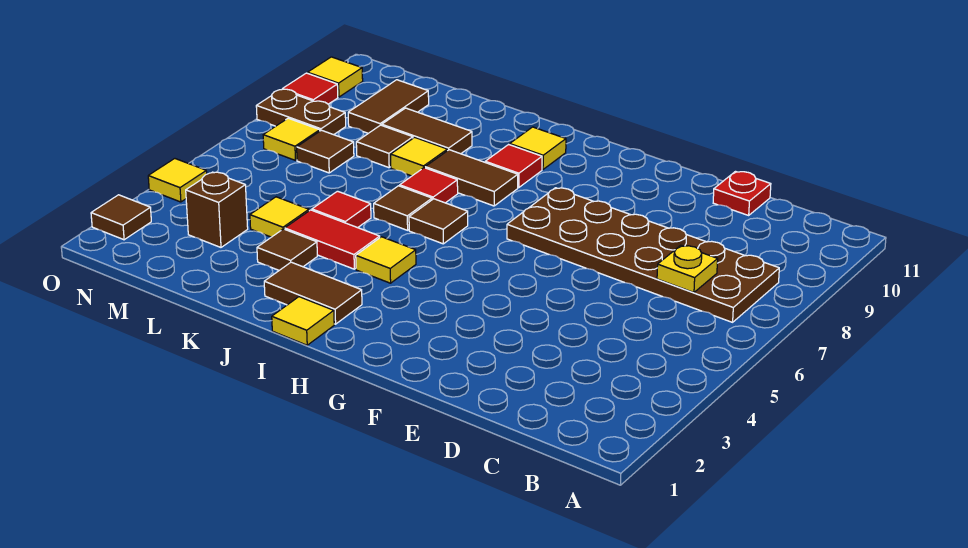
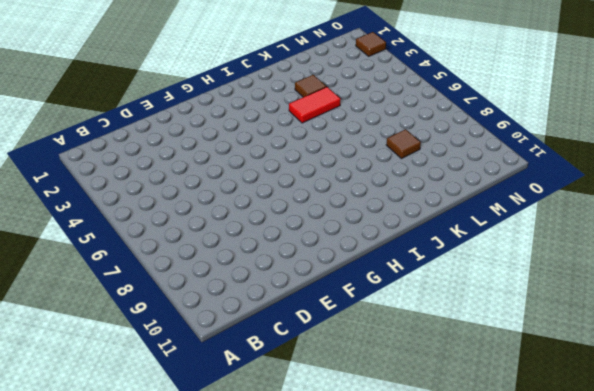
none -> brown 2x6 plate [507,188,779,322]
none -> red 1x1 plate [713,172,771,215]
none -> yellow 1x1 tile [272,297,334,345]

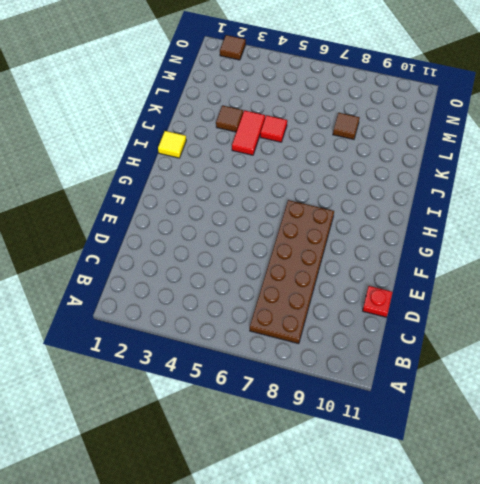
none -> brown 1x2 tile [264,262,362,324]
none -> yellow 1x1 tile [356,237,416,283]
none -> brown 1x1 tile [409,199,468,244]

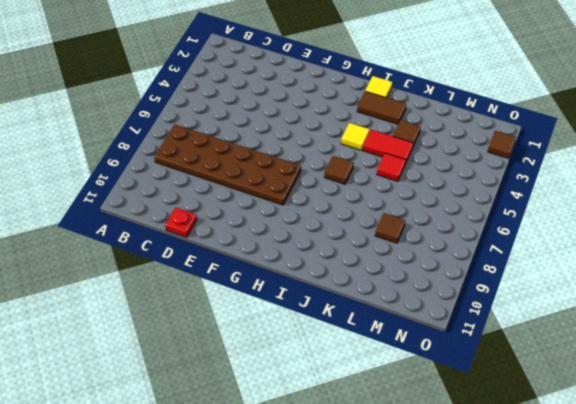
none -> brown 1x2 tile [425,150,518,206]
none -> red 1x1 tile [485,144,542,188]
none -> yellow 1x1 tile [510,127,566,169]

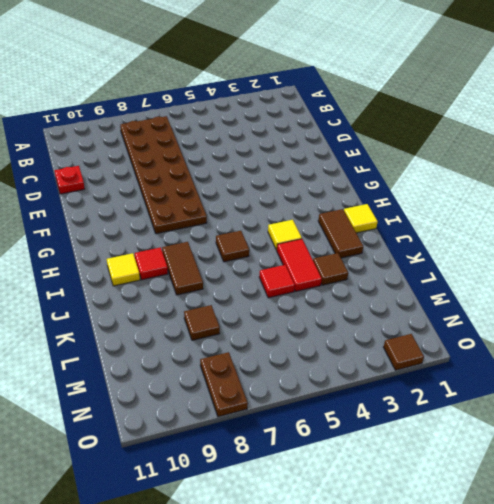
none -> brown 1x1 tile [374,186,432,230]
none -> red 1x1 tile [400,168,458,203]
none -> yellow 1x1 tile [391,137,447,176]

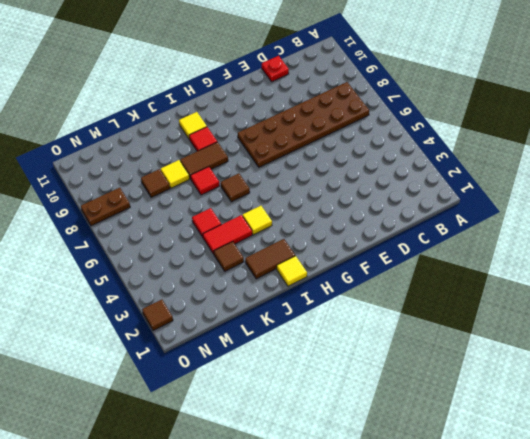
none -> brown 1x1 tile [374,186,432,230]
none -> brown 1x2 tile [382,108,472,154]
none -> yellow 1x1 tile [250,197,309,237]

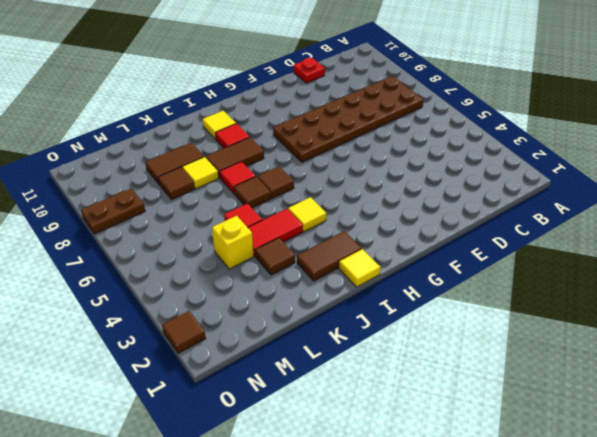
yellow 1x1 brick [212,216,254,269] -> yellow 1x1 tile [250,197,309,237]
none -> brown 1x1 brick [186,172,248,247]
none -> brown 1x1 tile [297,130,354,173]
none -> brown 1x2 tile [348,80,429,133]

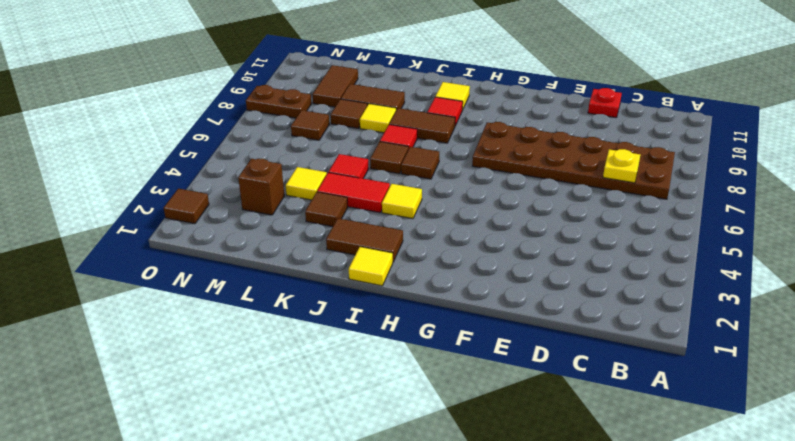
none -> yellow 1x1 tile [263,118,320,160]
none -> yellow 1x1 tile [148,159,207,202]
none -> red 1x1 tile [283,73,338,104]

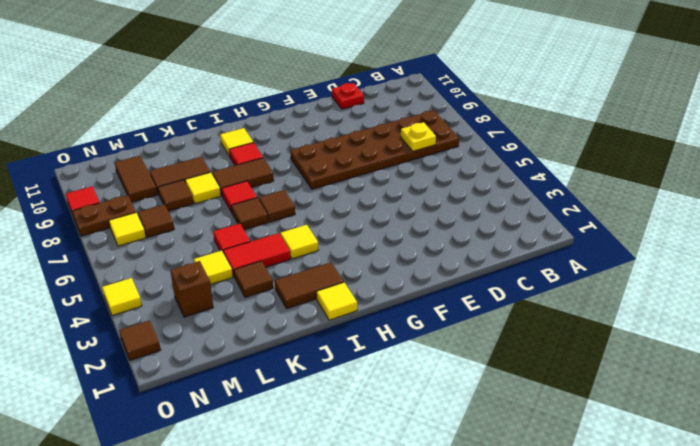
none -> yellow 1x1 tile [308,57,363,97]

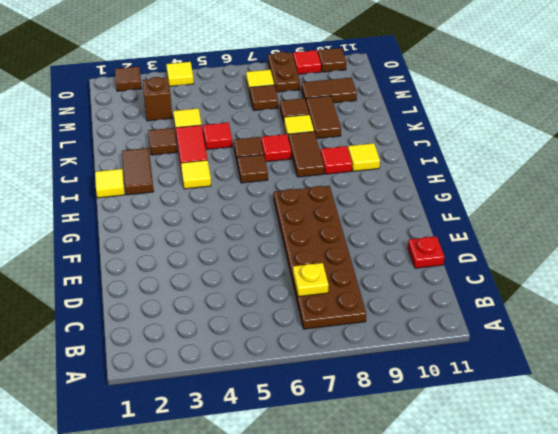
brown 1x1 tile [318,48,346,72] -> yellow 1x1 tile [308,57,363,97]

